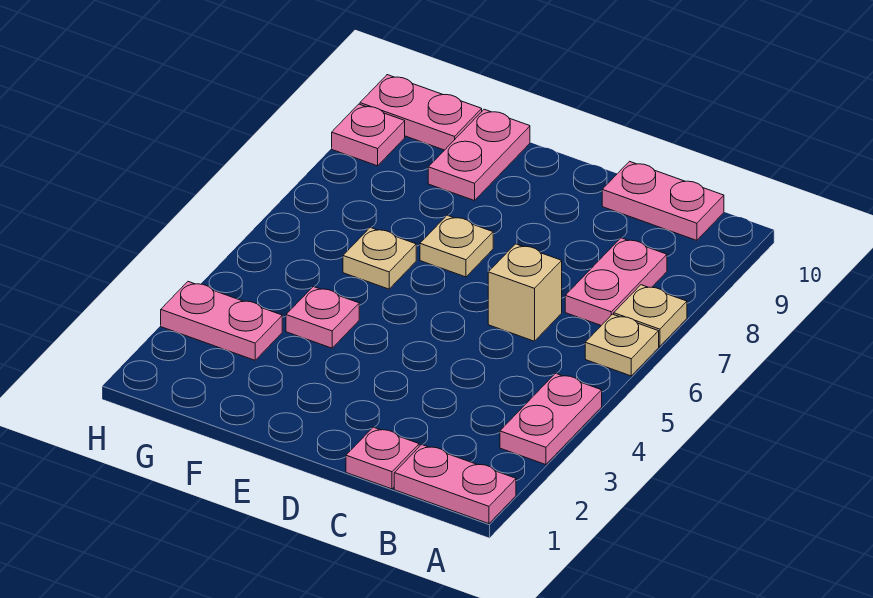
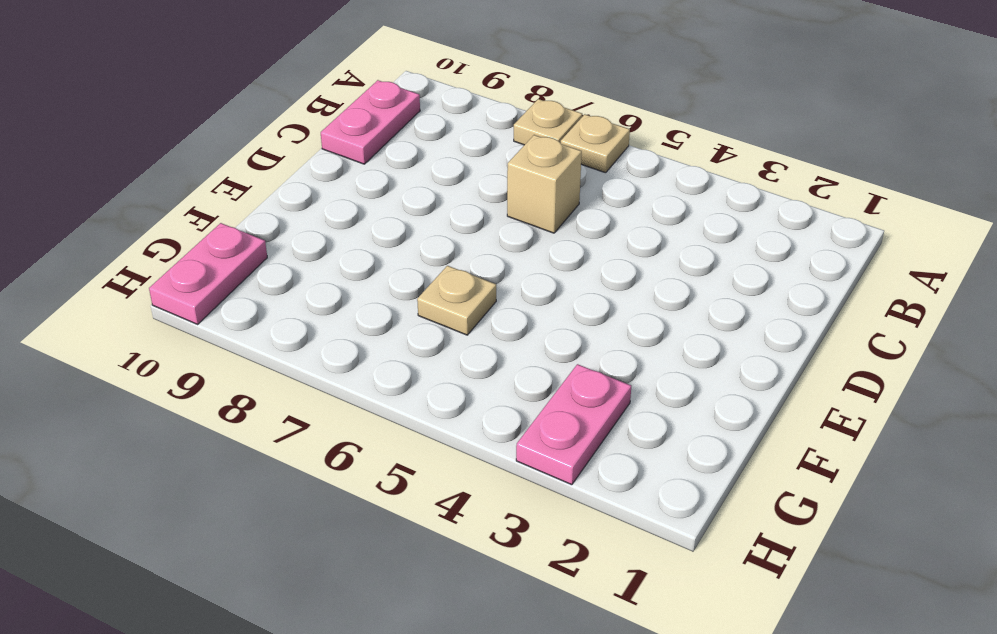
none -> pink 1x2 plate [394,445,516,524]
none -> pink 1x2 plate [500,373,602,465]
none -> pink 1x2 plate [565,238,667,325]

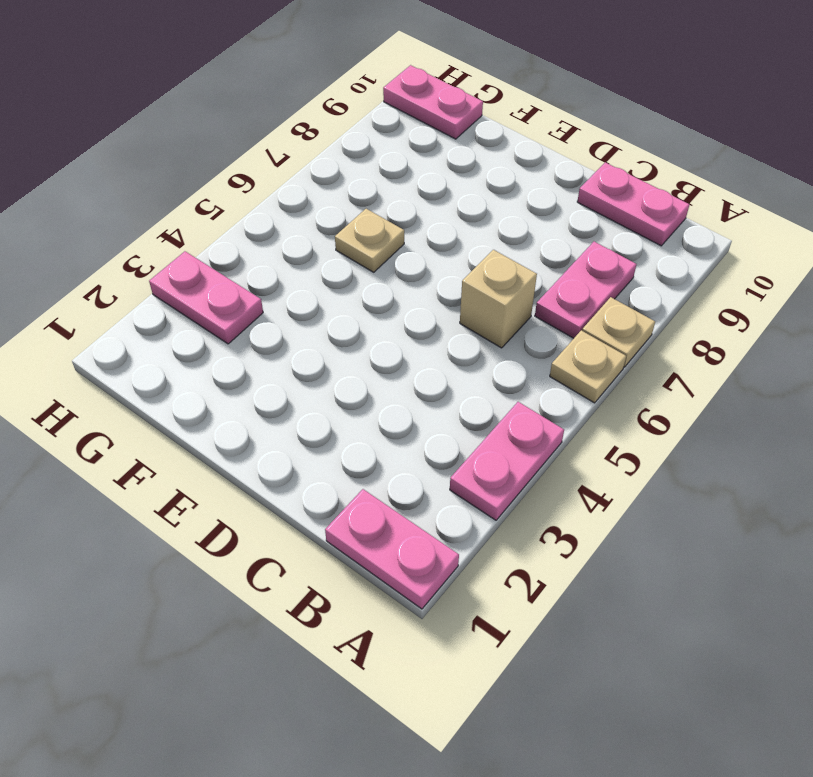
none -> pink 1x1 plate [346,427,419,489]
none -> tan 1x1 plate [420,215,493,277]
none -> pink 1x1 plate [286,287,359,348]

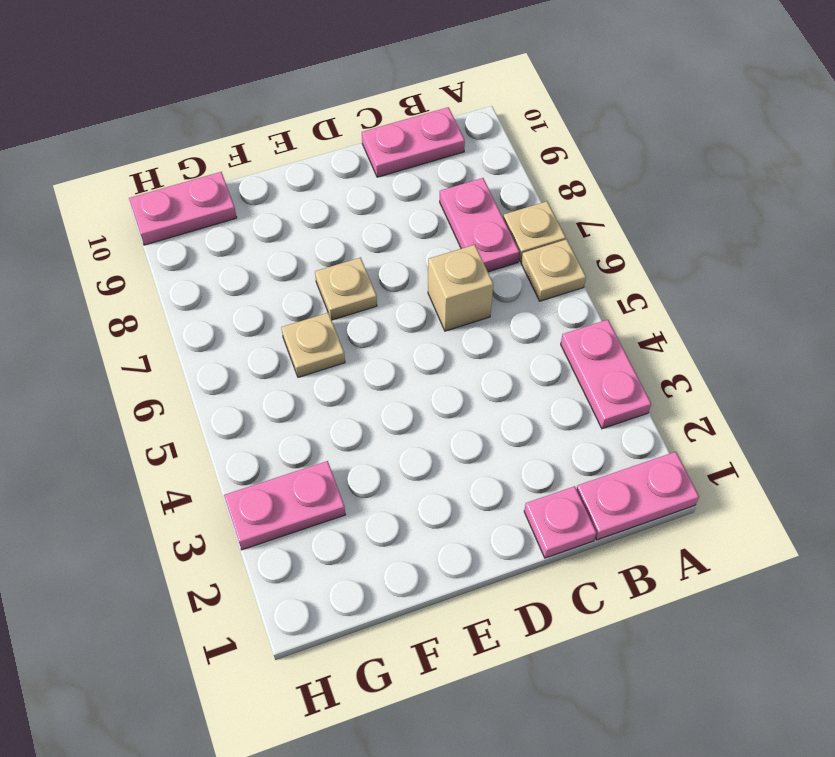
none -> pink 1x1 plate [286,287,359,348]
none -> pink 1x2 plate [428,109,530,201]
none -> pink 1x1 plate [332,104,405,166]

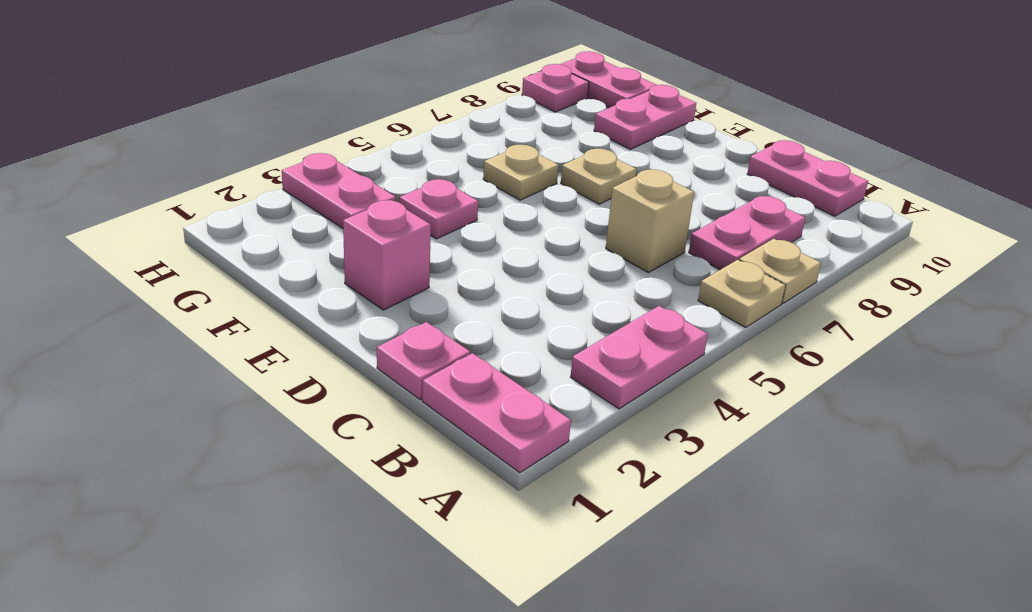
pink 1x1 brick [343,200,431,310] -> none

